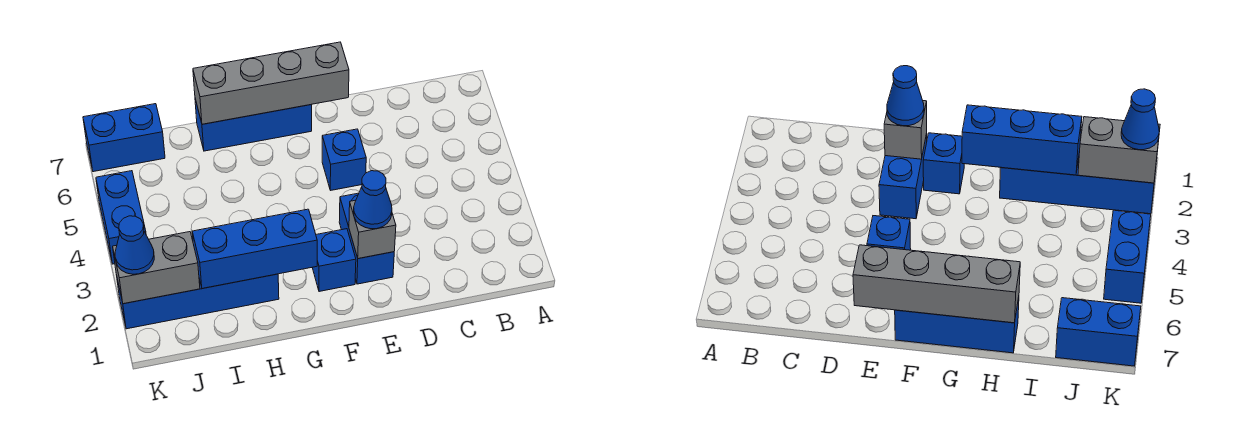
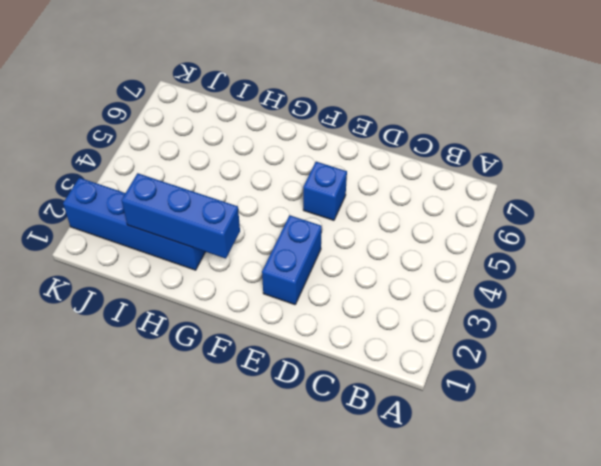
none -> blue 1x1 brick [312,229,356,292]
none -> blue 1x3 brick [195,99,312,151]
none -> blue 1x2 brick [83,104,165,172]

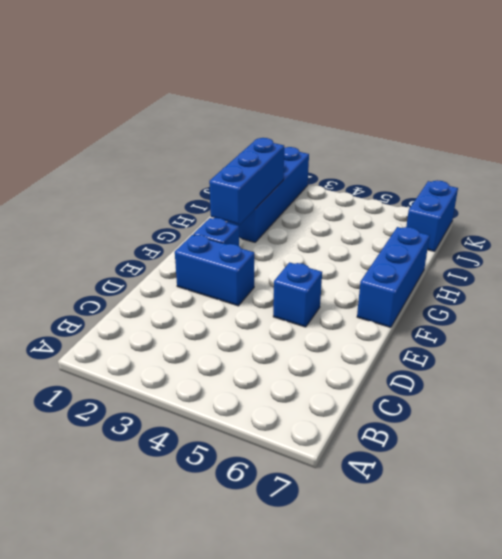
none -> blue 1x2 brick [96,171,146,264]
none -> grey 1x1 brick [349,200,396,259]
none -> grey 1x4 brick [193,42,349,124]

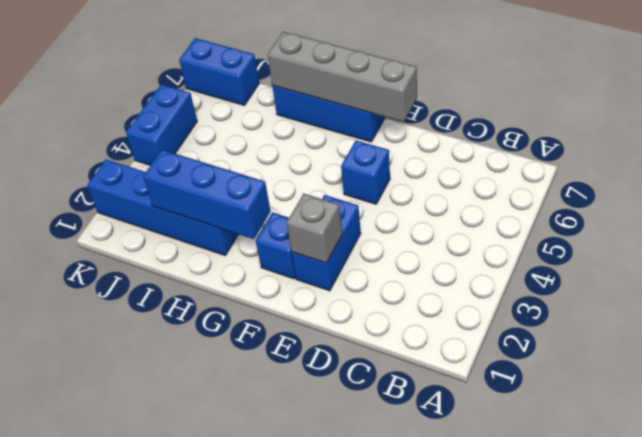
none -> grey 1x2 brick [113,232,200,304]
none -> blue 1x1 cone [354,171,392,229]
none -> blue 1x1 cone [115,216,154,274]

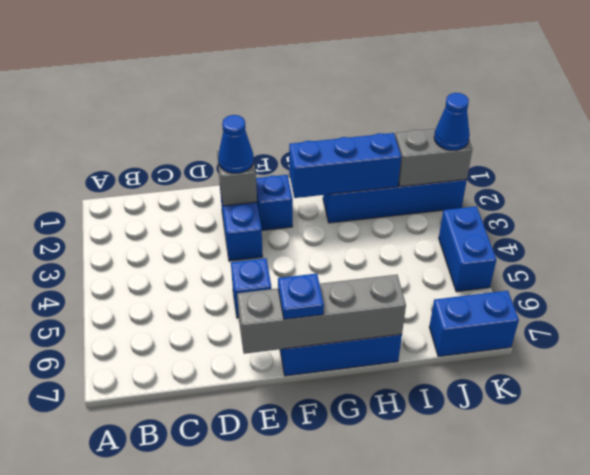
blue 1x1 plate [278,274,324,319] -> none

